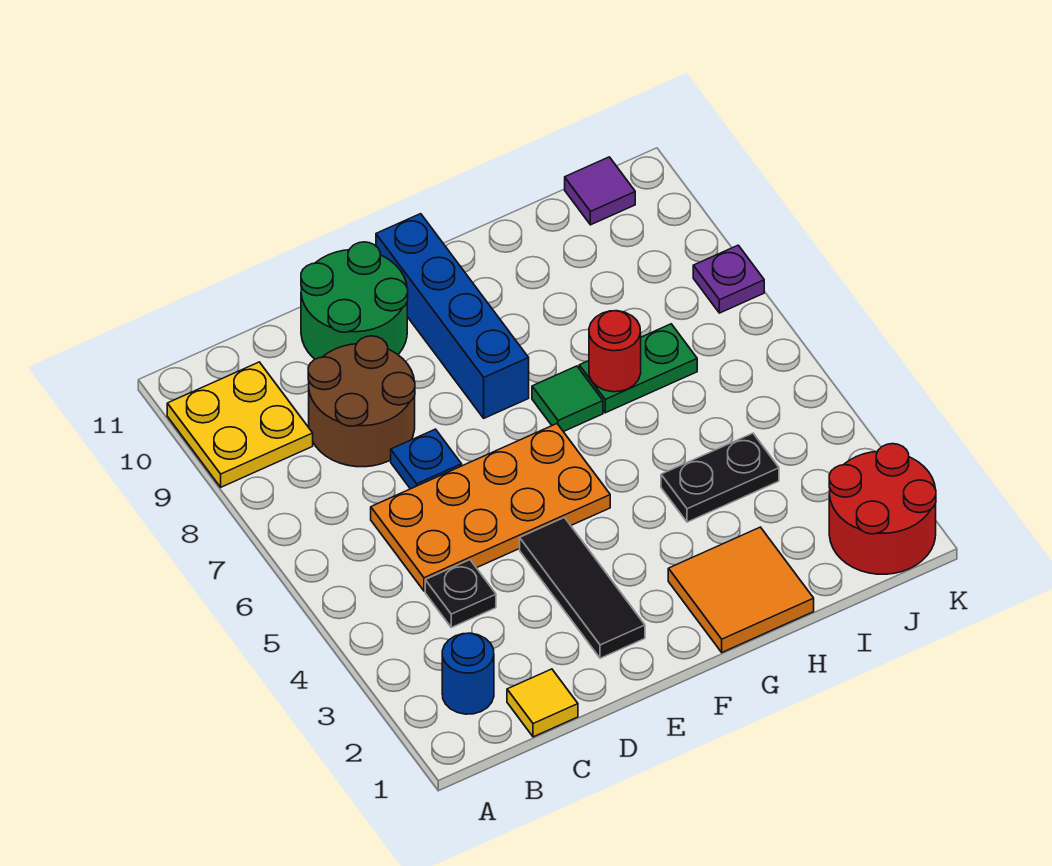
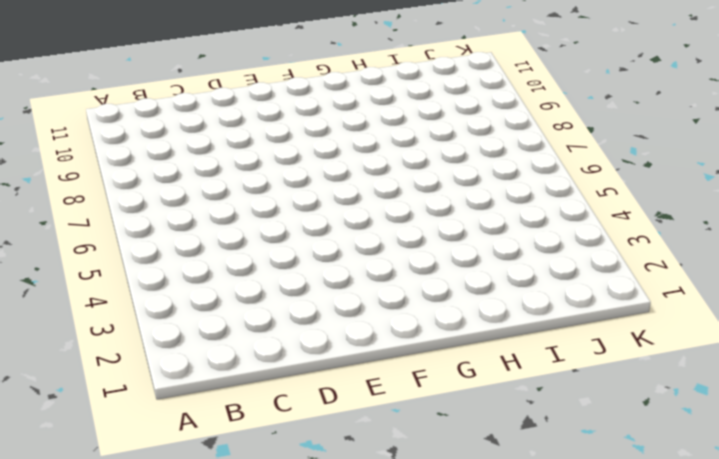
none -> yellow 2x2 plate [167,362,313,487]
none -> blue 1x1 round brick [442,633,494,714]
none -> yellow 1x1 tile [507,669,578,737]

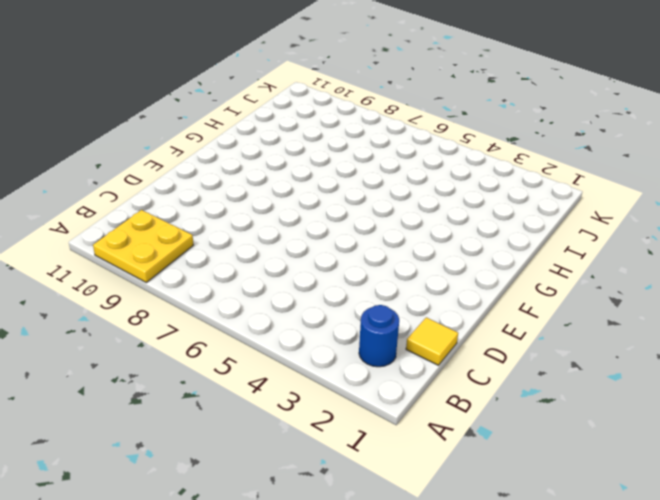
none -> black 1x1 plate [425,560,496,627]
none -> orange 2x4 plate [371,424,610,591]
none -> brown 2x2 round brick [308,336,415,467]

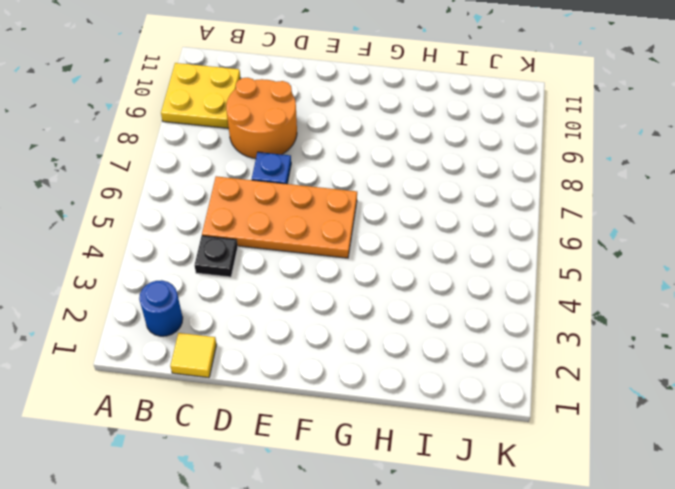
orange 2x2 round brick [226,78,297,159] -> brown 2x2 round brick [308,336,415,467]
none -> green 2x2 round brick [301,242,408,359]
none -> black 1x3 tile [520,518,645,658]
none -> blue 1x4 brick [376,214,529,418]

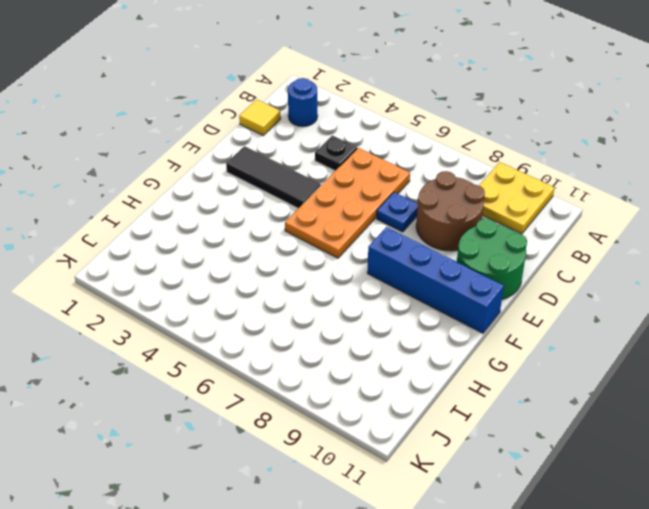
none -> orange 2x2 tile [668,527,814,652]
none -> green 1x1 tile [532,366,603,432]
none -> black 1x2 plate [661,433,779,522]

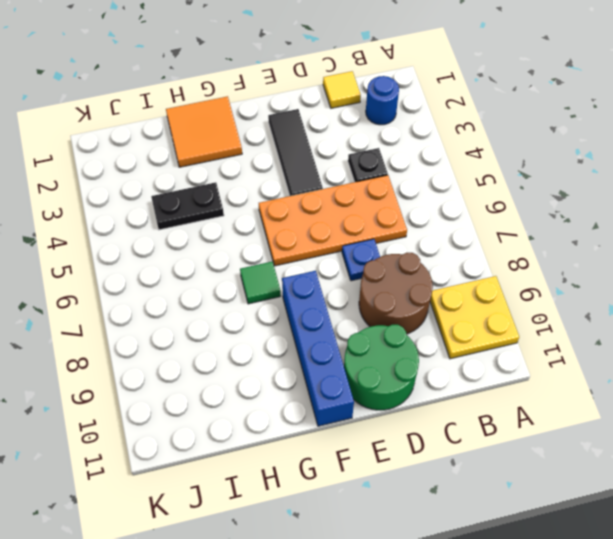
none -> green 1x2 plate [579,324,697,413]
none -> red 2x2 round brick [829,444,936,574]
none -> purple 1x1 tile [565,157,635,225]

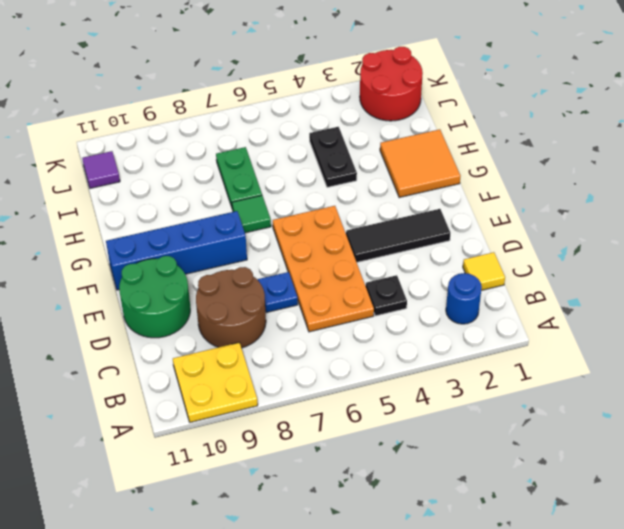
none -> purple 1x1 plate [693,245,764,313]
none -> red 1x1 round brick [589,311,641,392]

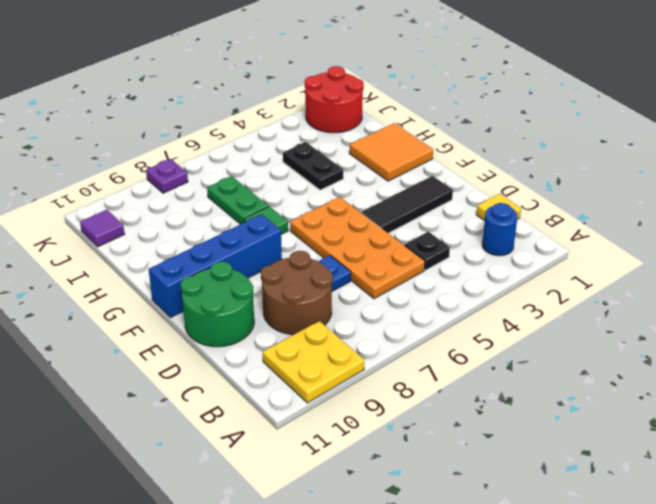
none -> red 1x1 round brick [589,311,641,392]

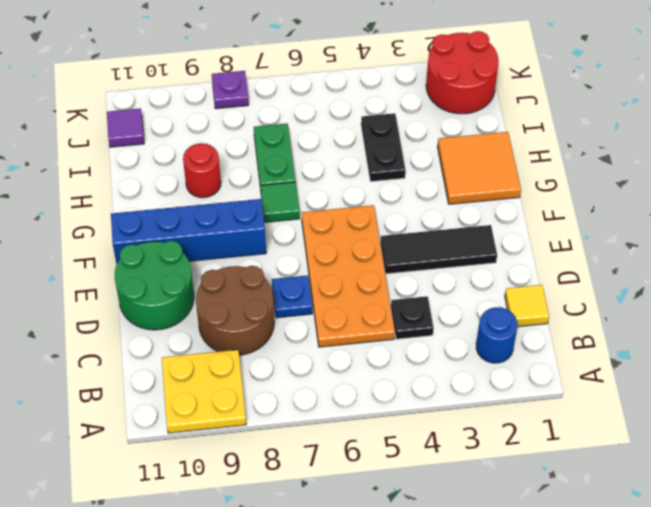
red 1x1 round brick [183,143,221,198] -> red 1x1 round brick moved to [589,311,641,392]

